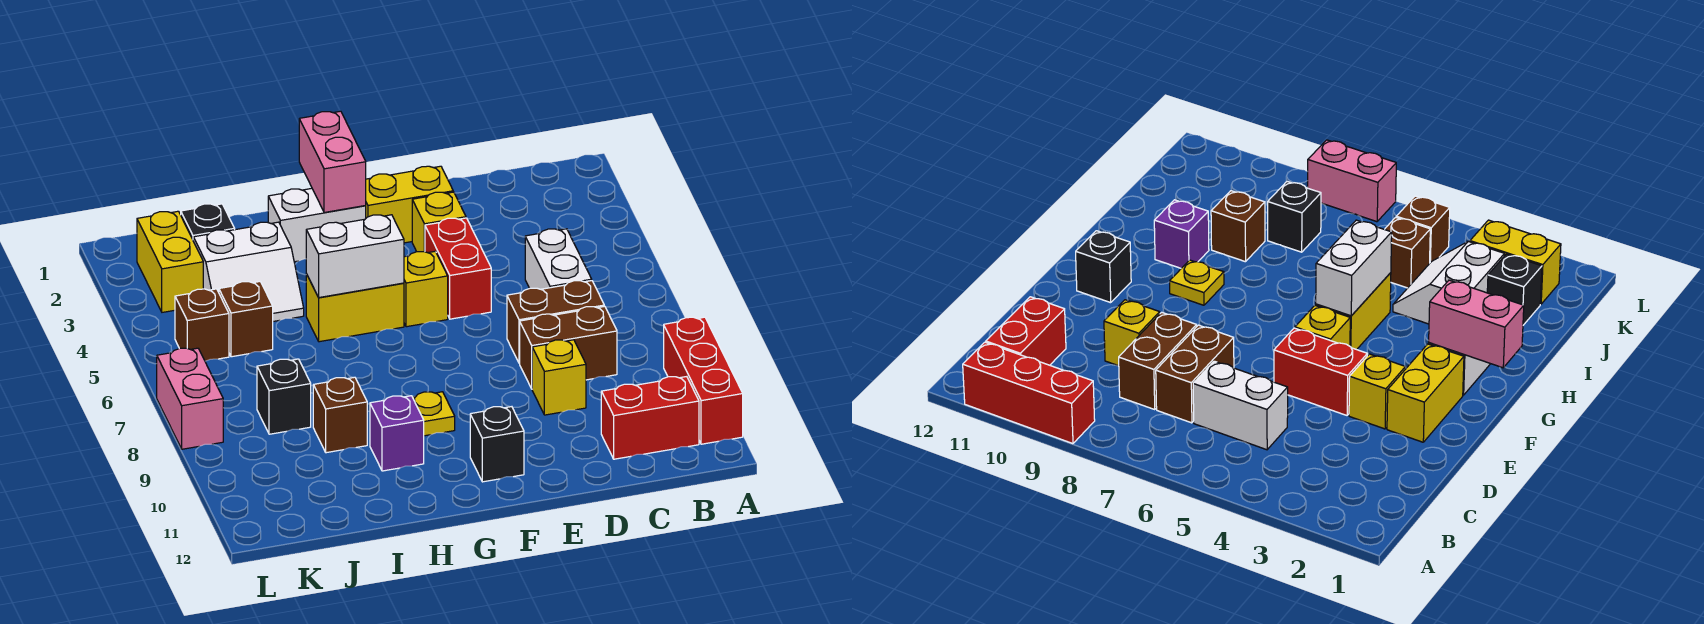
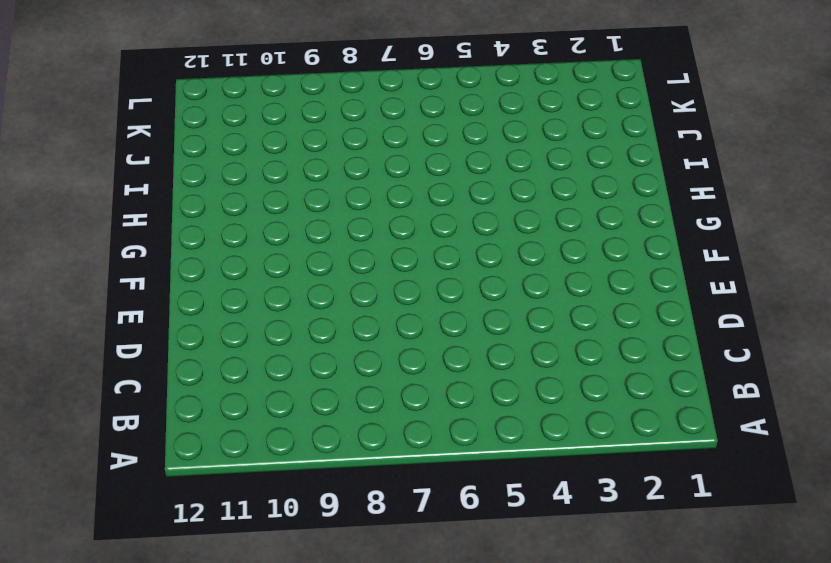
none -> red 1x3 brick [664,317,743,444]
none -> red 1x2 brick [601,377,699,459]
none -> white 1x2 brick [525,229,592,289]

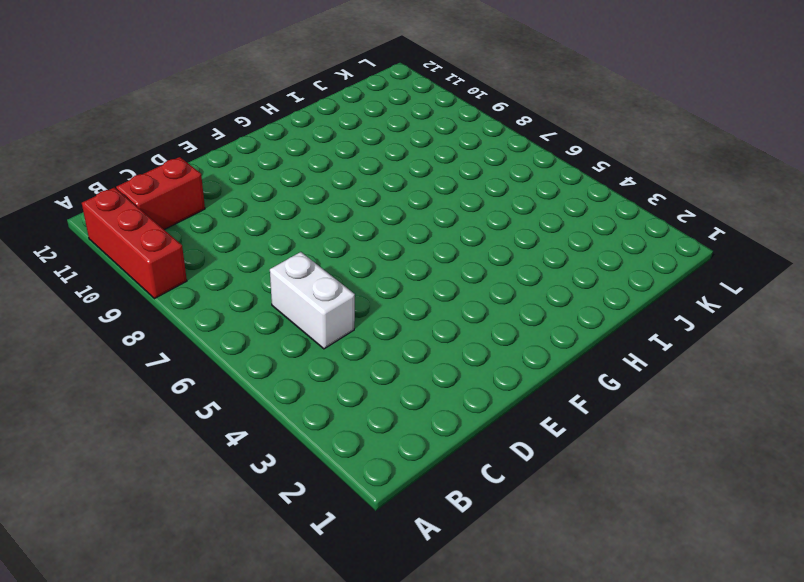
none -> brown 1x2 brick [507,281,604,363]
none -> brown 1x2 brick [520,306,617,389]
none -> yellow 1x1 brick [532,340,586,415]

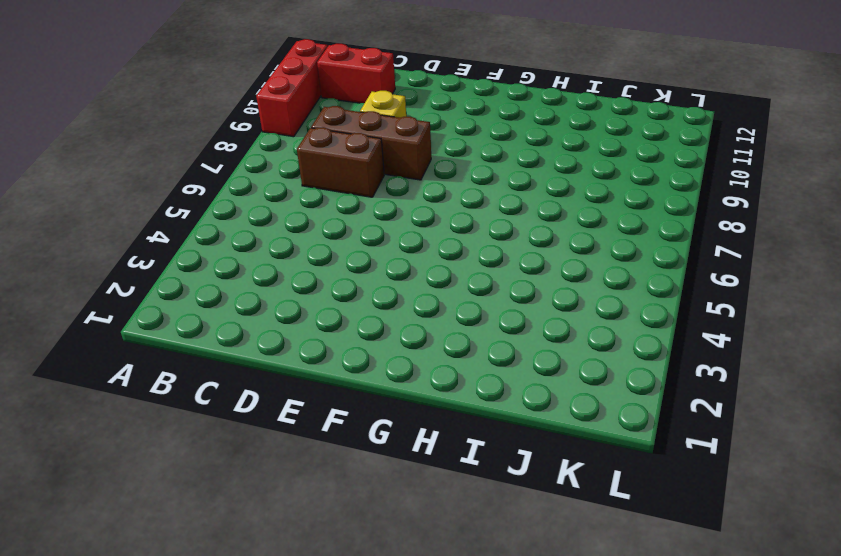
brown 1x3 brick [311,106,431,180] -> brown 1x2 brick [520,306,617,389]
none -> white 1x2 brick [525,229,592,289]
none -> yellow 1x2 brick [366,166,453,243]
none -> yellow 1x1 brick [412,192,466,252]

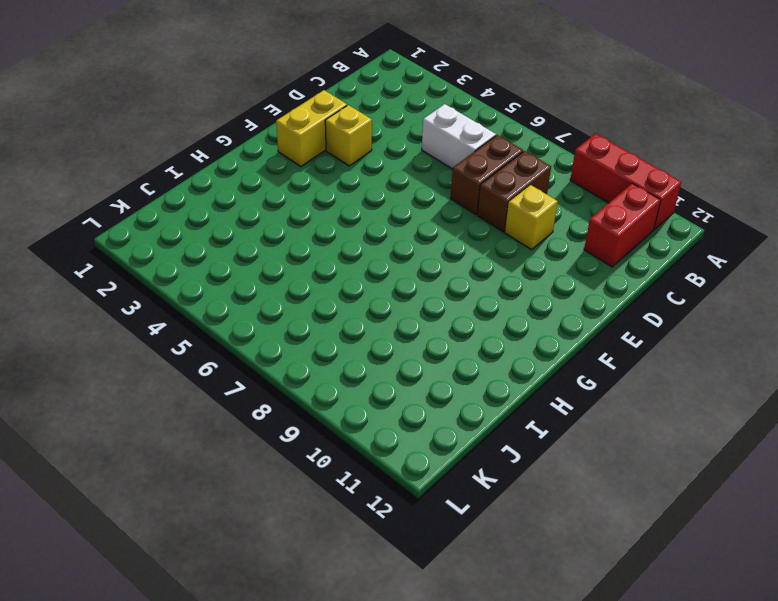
none -> red 1x2 brick [425,218,491,319]
none -> yellow 1x1 brick [404,251,448,327]
none -> black 1x1 brick [470,407,524,482]

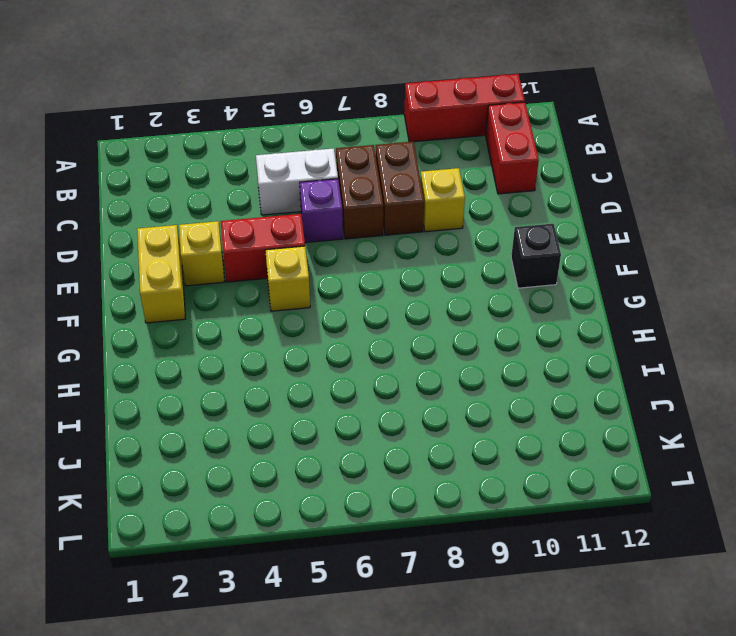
purple 1x1 brick [300,179,343,243] -> purple 1x1 brick moved to [370,396,424,471]
none -> white 1x2 brick [268,188,366,262]
none -> yellow 1x2 brick [306,274,404,342]
none -> yellow 1x1 plate [413,392,455,436]

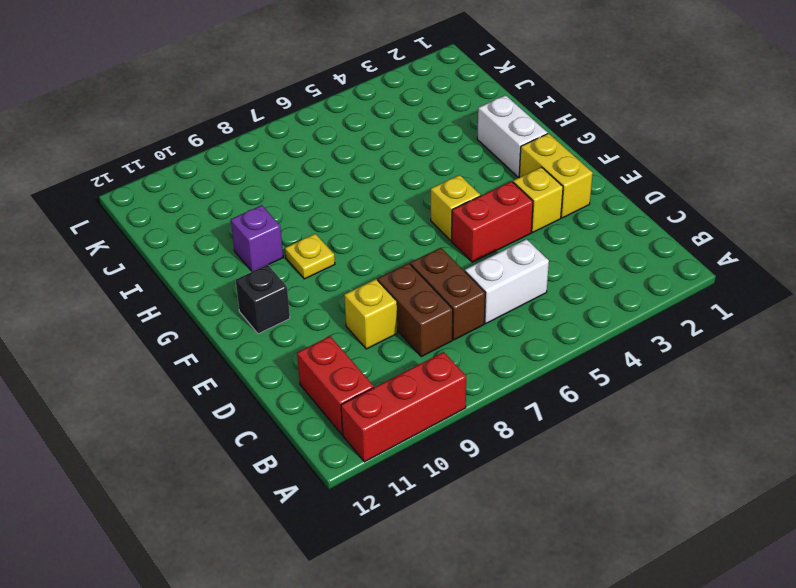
none -> yellow 1x2 brick [306,274,404,342]
none -> white 2x2 slope [193,222,304,321]
none -> brown 1x1 brick [313,377,367,453]

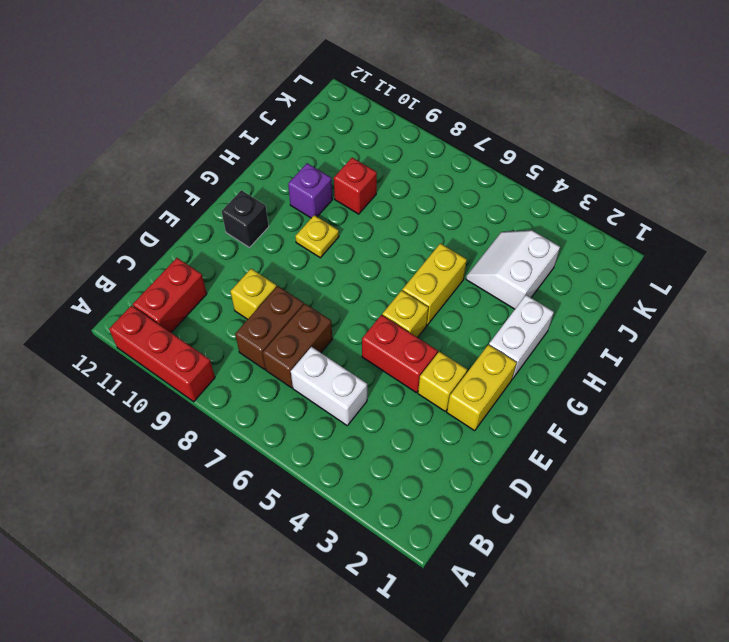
red 1x1 brick [334,158,377,214] -> brown 1x1 brick [313,377,367,453]
none -> black 1x1 brick [181,204,235,239]
none -> brown 1x1 brick [219,282,273,357]
none -> black 1x1 brick [257,359,311,434]

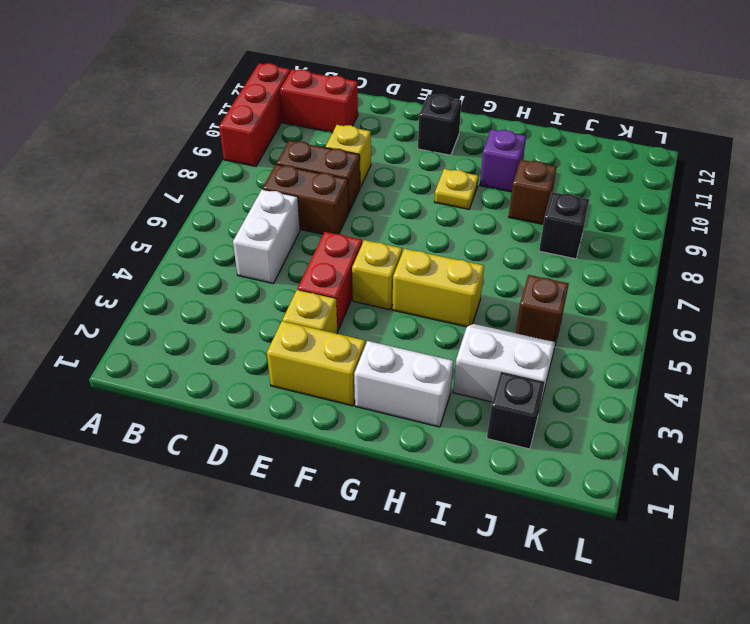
none -> yellow 1x2 brick [137,211,203,312]
none -> brown 1x1 brick [175,289,229,361]
none -> pink 1x2 brick [157,348,223,449]

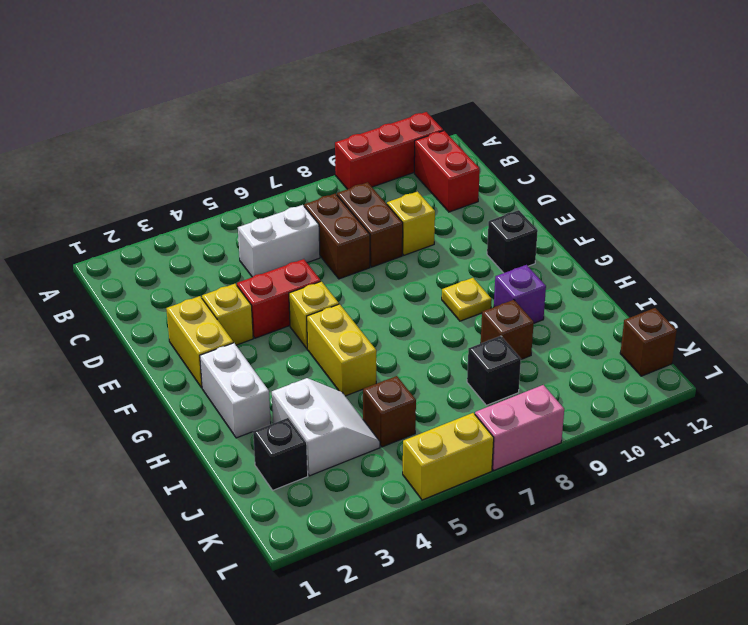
brown 1x1 brick [620,308,677,376] -> brown 1x1 brick moved to [175,289,229,361]
yellow 1x2 brick [403,413,494,500] -> yellow 1x2 brick moved to [137,211,203,312]
none -> pink 1x2 brick [299,111,366,213]
none -> white 1x2 brick [306,215,404,298]

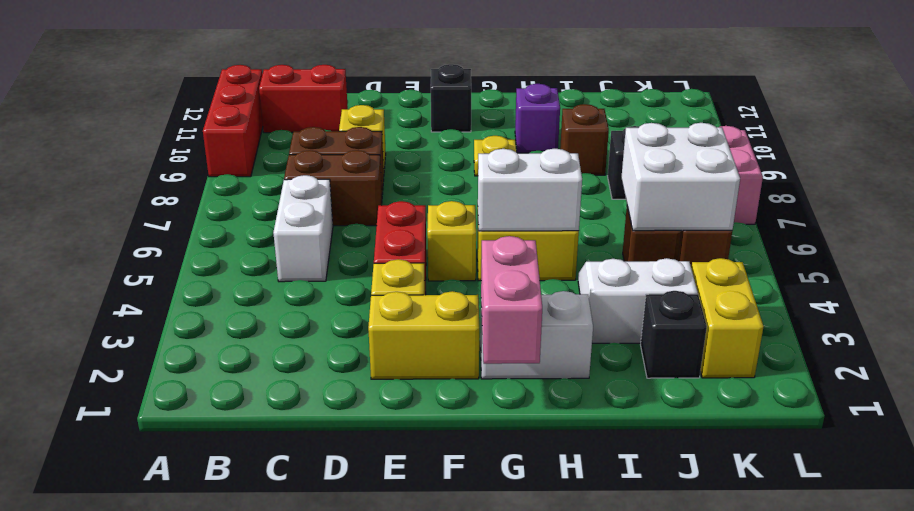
white 2x2 brick [621,123,740,231] -> none

